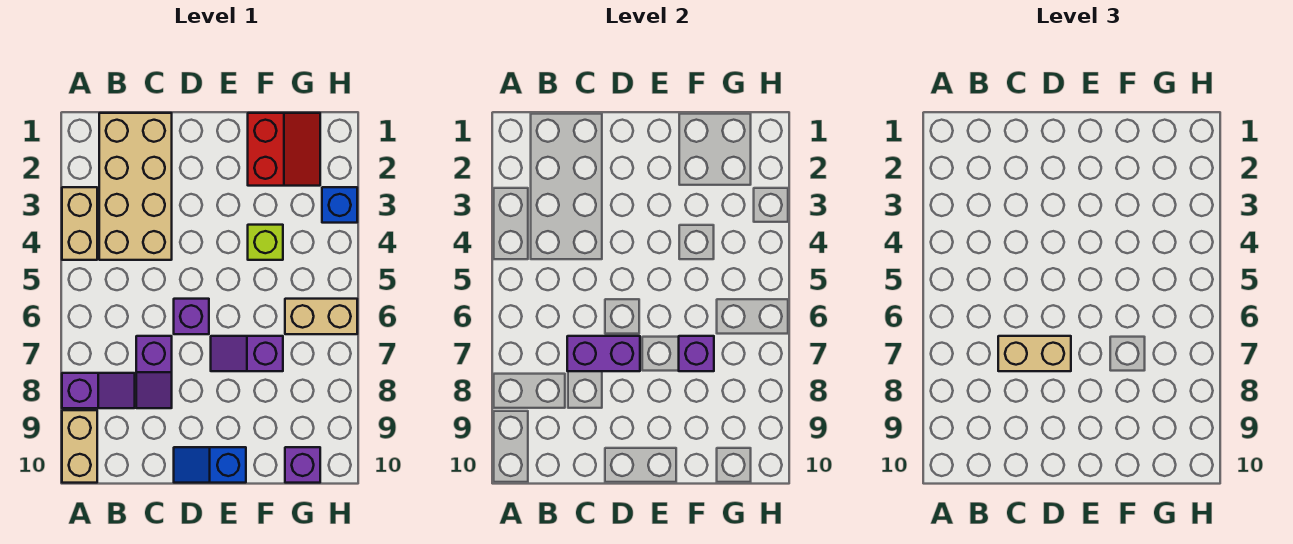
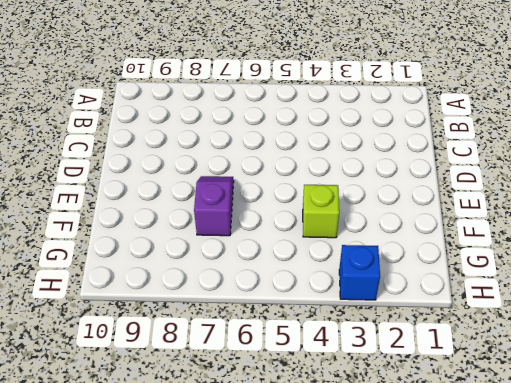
none -> tan 1x2 brick [62,187,97,260]
none -> purple 1x2 slope [62,373,135,408]
none -> tan 1x2 brick [62,410,97,483]

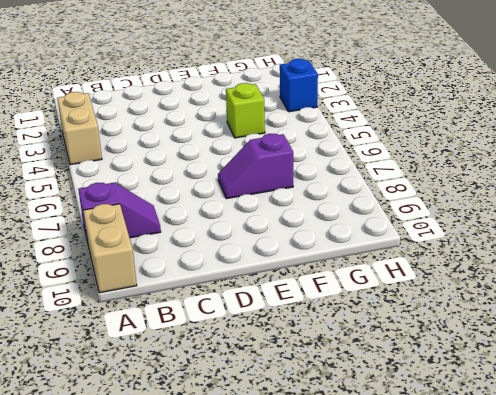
none -> tan 2x4 brick [99,113,172,260]
none -> purple 1x2 slope [136,336,172,408]
none -> purple 1x1 brick [174,299,209,334]

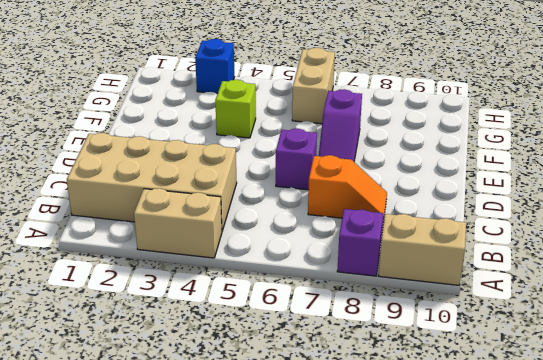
orange 1x2 slope [308,155,387,218] -> purple 1x2 slope [136,336,172,408]
none -> blue 1x2 slope [174,447,246,483]
none -> red 2x2 slope [248,113,320,186]
none -> purple 1x1 brick [285,447,320,483]

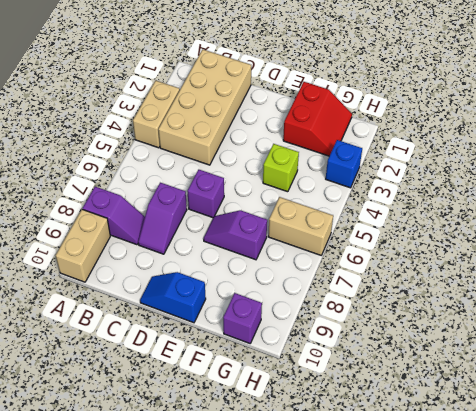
none -> purple 1x2 brick [567,336,640,371]
none -> purple 1x1 brick [679,336,714,371]
none -> tan 1x2 brick [998,336,1071,371]

